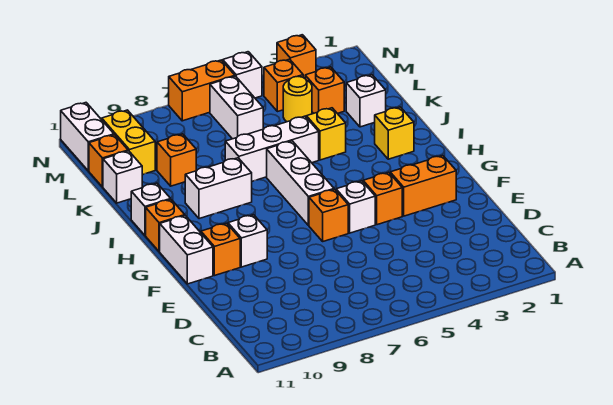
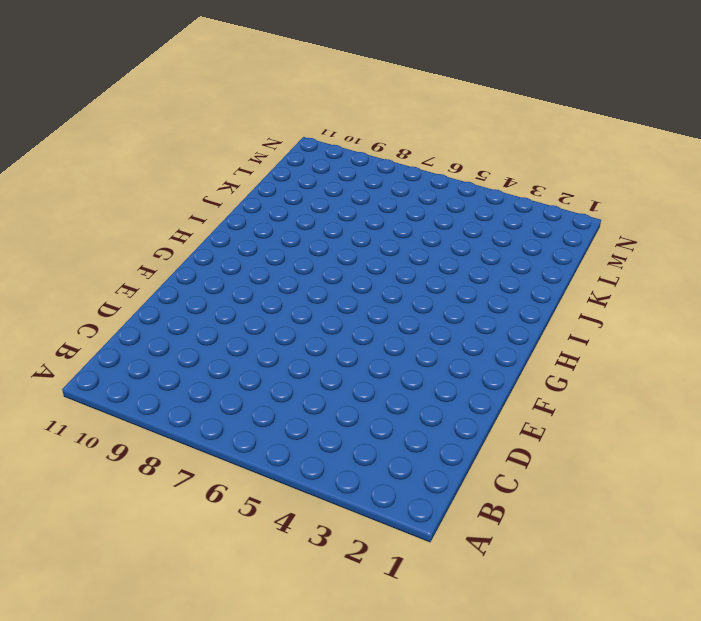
none -> orange 1x2 brick [390,156,456,216]
none -> orange 1x1 brick [363,172,402,225]
none -> white 1x1 brick [336,181,375,233]

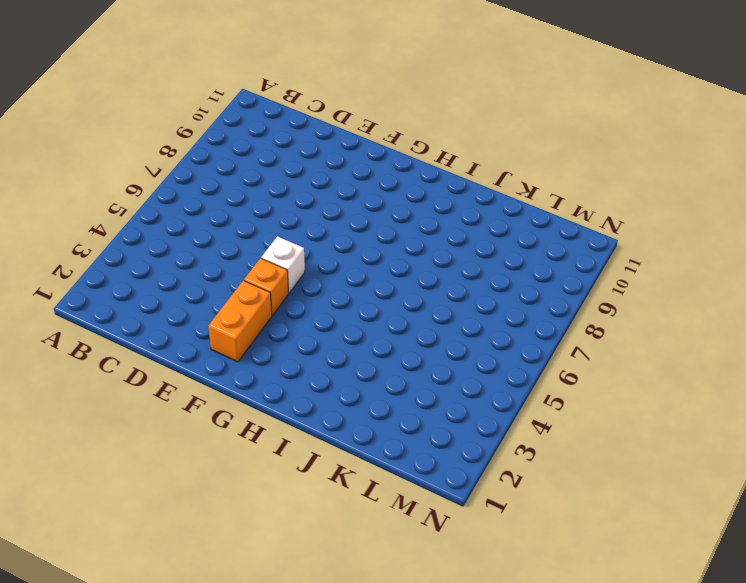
none -> orange 1x1 brick [309,189,348,241]
none -> white 1x1 brick [228,215,267,267]
none -> orange 1x1 brick [201,223,240,276]

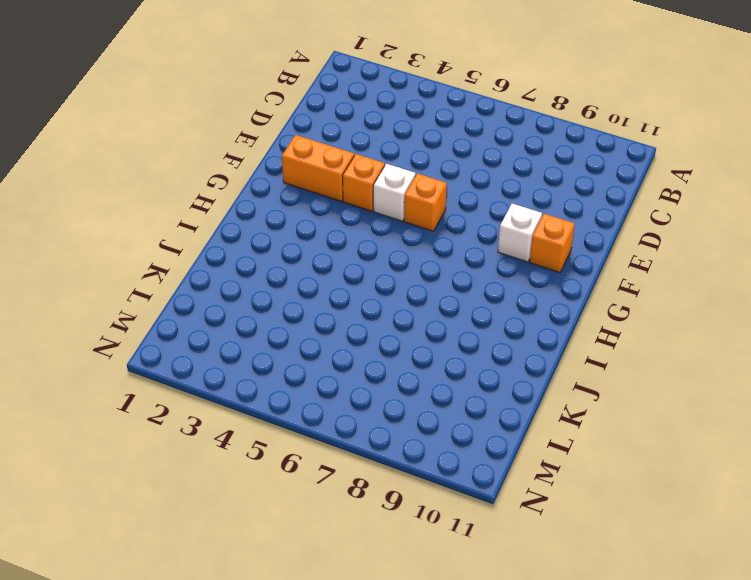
none -> white 1x2 brick [160,216,213,284]
none -> white 1x3 brick [267,141,334,225]
none -> orange 1x1 brick [146,200,185,252]

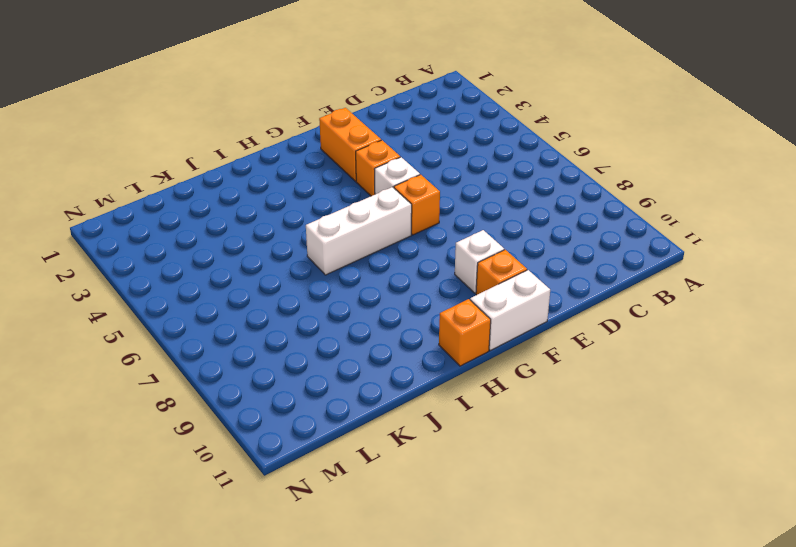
none -> yellow 1x1 brick [375,107,414,159]
none -> white 1x2 brick [185,158,252,219]
none -> white 1x1 brick [131,183,171,235]

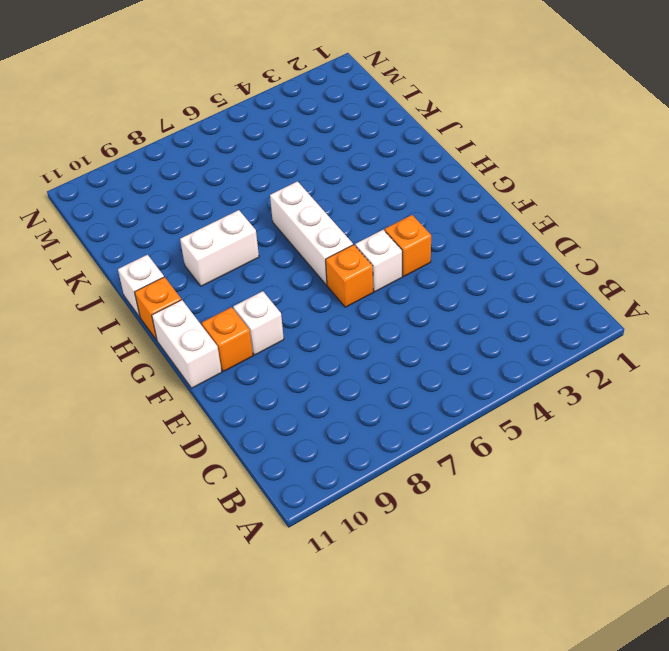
none -> orange 1x2 brick [390,156,456,216]
none -> yellow 1x1 brick [375,107,414,159]
none -> yellow 1x1 brick [306,108,346,160]

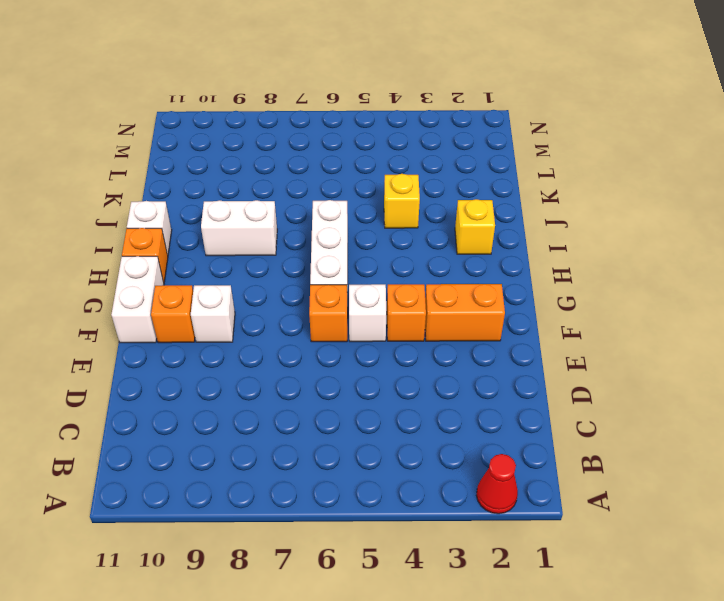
red 1x1 cone [476,454,518,514] -> none
none -> white 1x3 brick [225,116,319,181]
none -> white 1x1 brick [346,75,386,127]
none -> orange 1x1 brick [157,134,196,186]

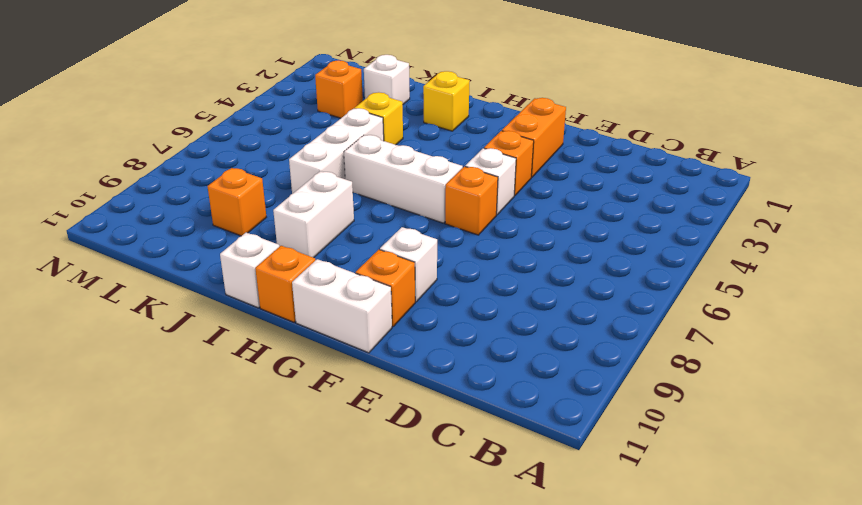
none -> white 1x1 brick [103,151,142,203]
none -> yellow 1x1 round brick [283,76,312,122]
none -> white 1x2 brick [210,76,263,139]

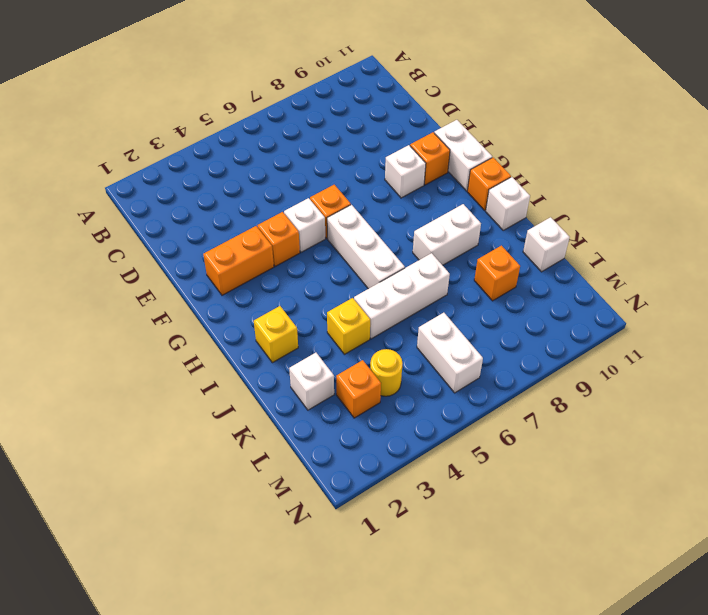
none -> yellow 1x2 brick [102,110,155,175]
none -> orange 1x1 brick [89,135,128,187]
none -> orange 1x1 brick [264,59,303,112]

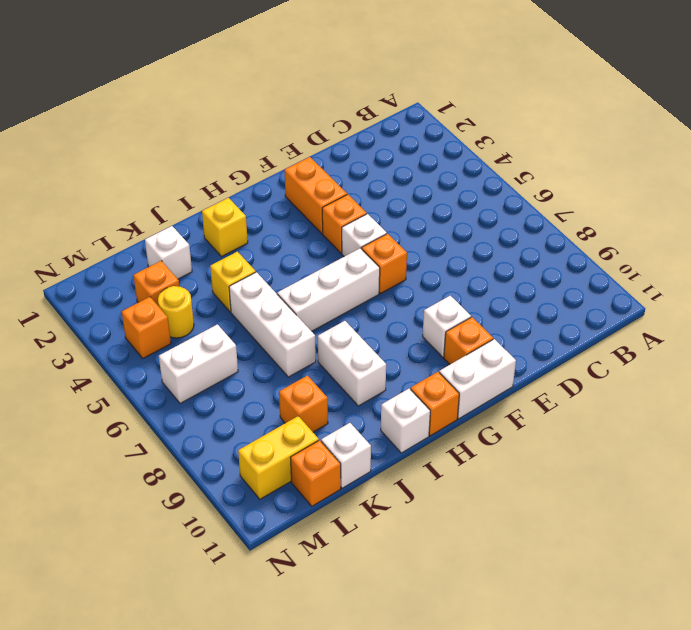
none -> white 1x2 brick [61,103,114,171]
none -> orange 1x1 brick [277,35,316,78]
none -> white 1x1 brick [223,52,262,98]

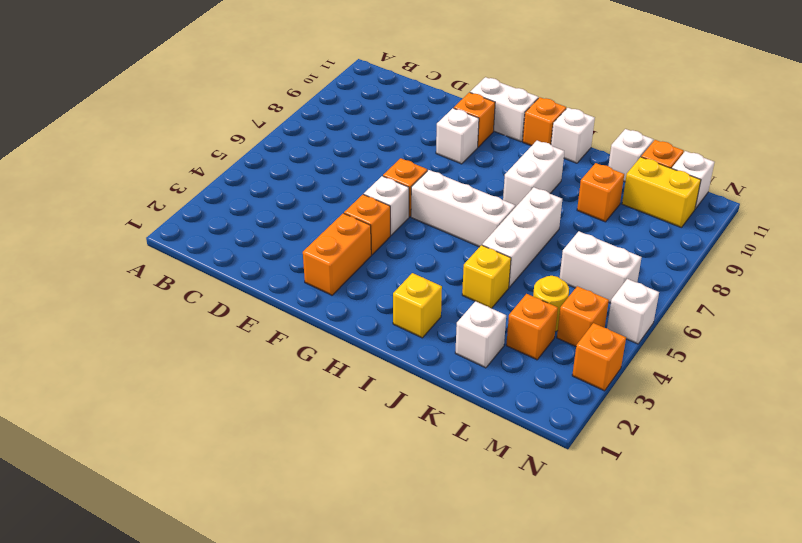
white 1x1 brick [672,151,714,209] -> white 1x2 brick [61,103,114,171]
none -> orange 1x2 brick [169,60,235,121]

